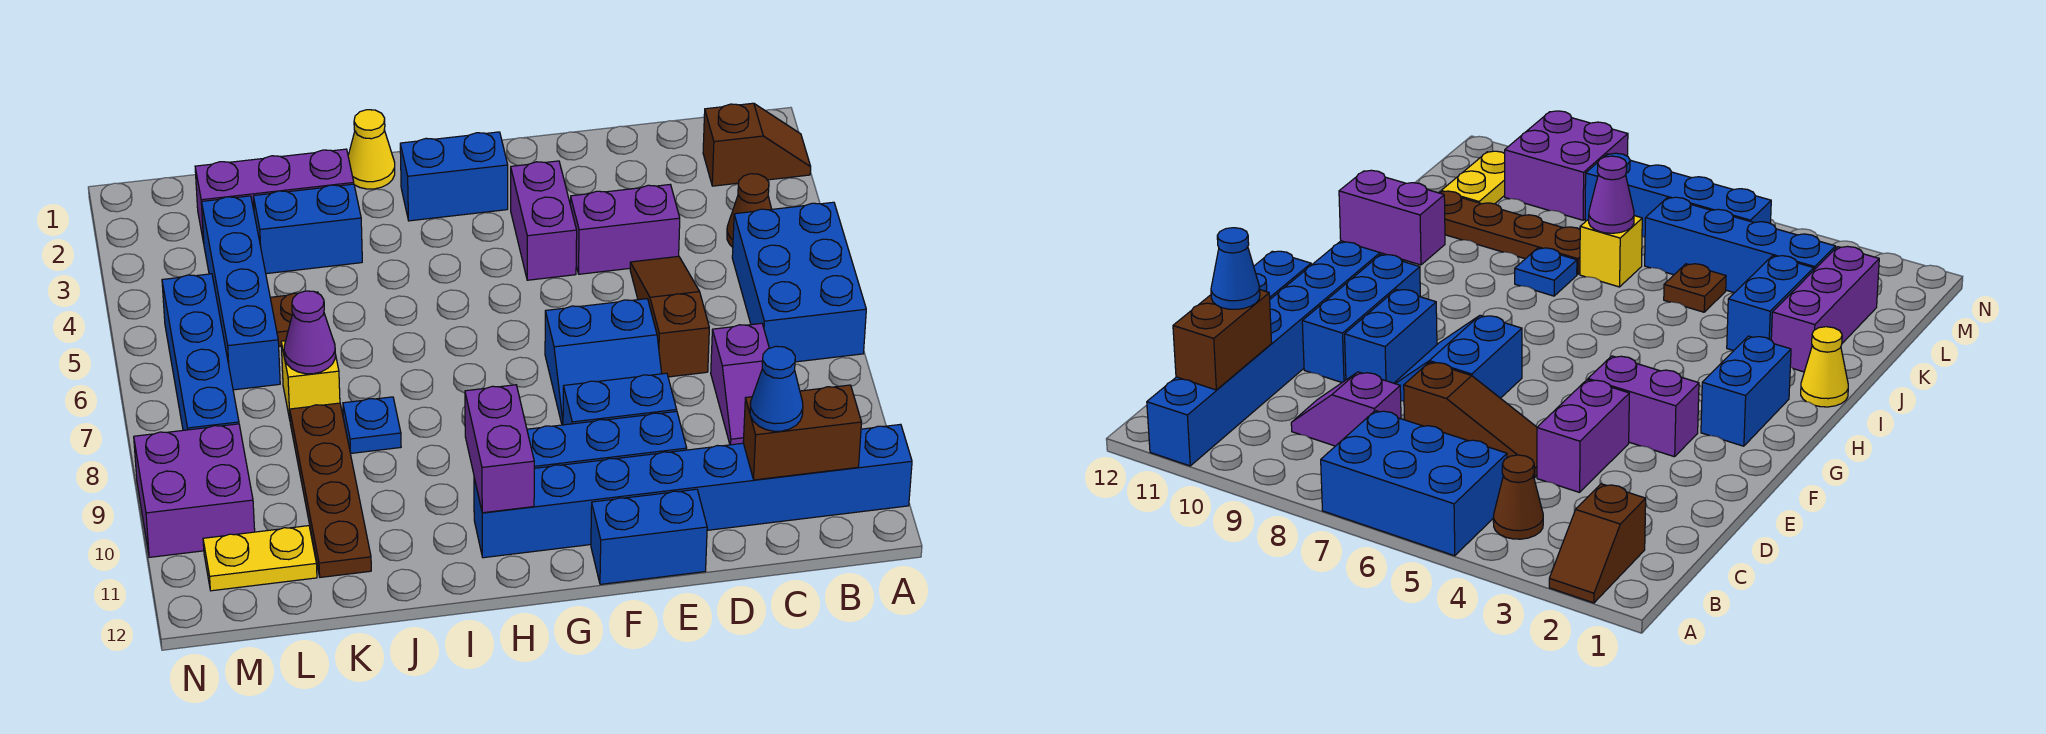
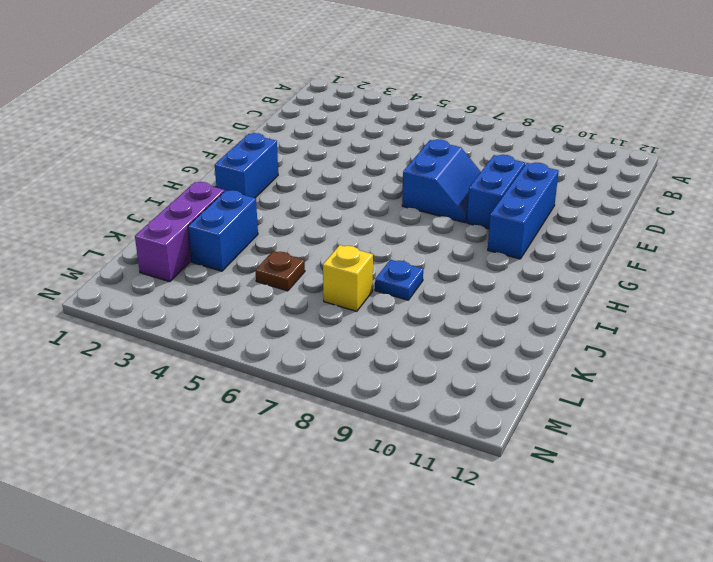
none -> brown 1x2 slope [703,103,811,186]
none -> blue 2x3 brick [732,202,866,362]
none -> blue 1x8 brick [474,424,912,558]

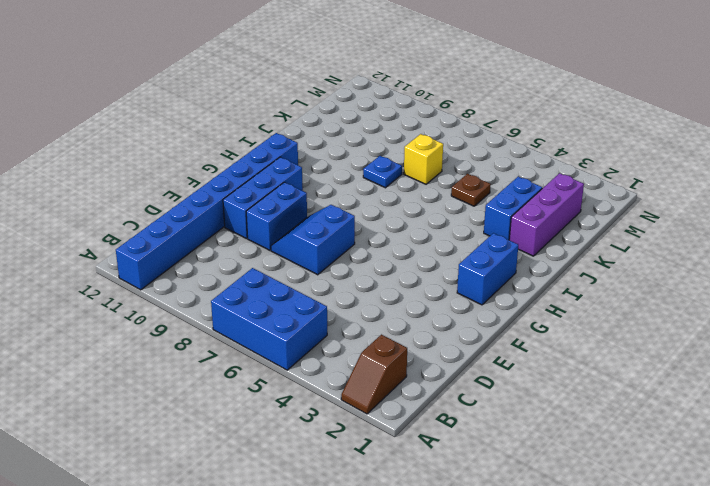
none -> brown 1x1 cone [727,174,771,247]
none -> purple 1x2 slope [711,323,769,445]
none -> purple 1x2 brick [570,185,680,274]

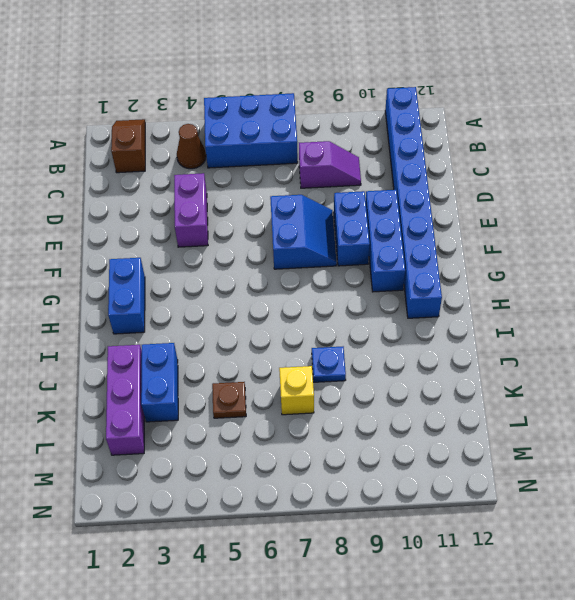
none -> brown 1x3 slope [630,256,709,377]
none -> blue 1x2 brick [591,489,707,584]
none -> purple 1x2 brick [511,161,577,280]

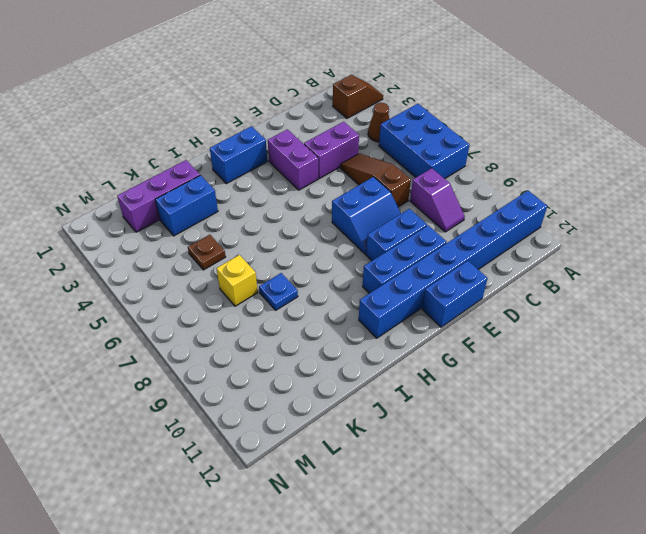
none -> yellow 1x1 cone [348,110,395,189]
none -> brown 1x4 plate [290,403,371,577]
none -> blue 1x4 brick [202,196,280,390]

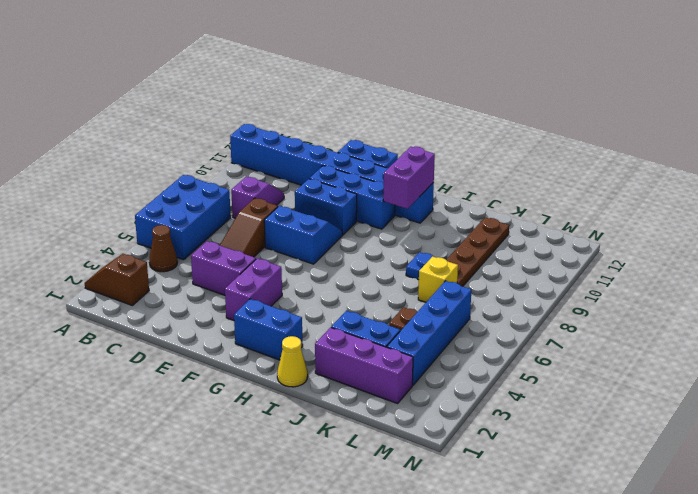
none -> yellow 1x2 plate [203,526,317,591]
none -> blue 1x4 brick [162,274,239,430]
none -> purple 2x2 brick [134,424,255,557]

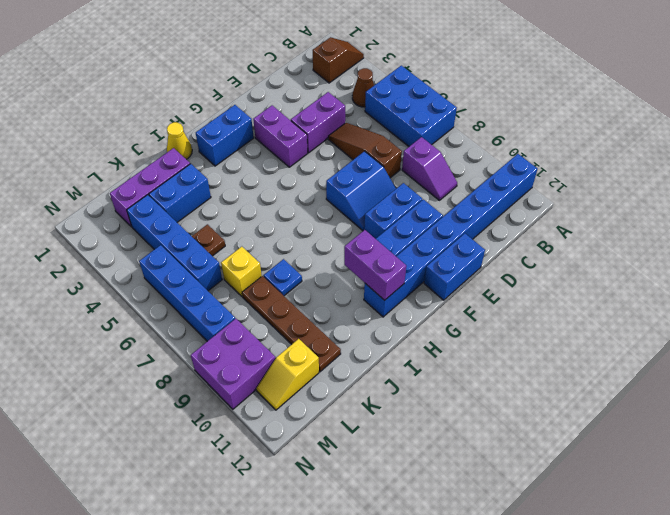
yellow 1x2 slope [256,339,319,410] -> yellow 1x2 plate [203,526,317,591]
none -> brown 1x2 brick [743,385,862,480]
none -> purple 1x1 cone [284,291,335,374]
none -> blue 1x1 cone [750,346,803,431]

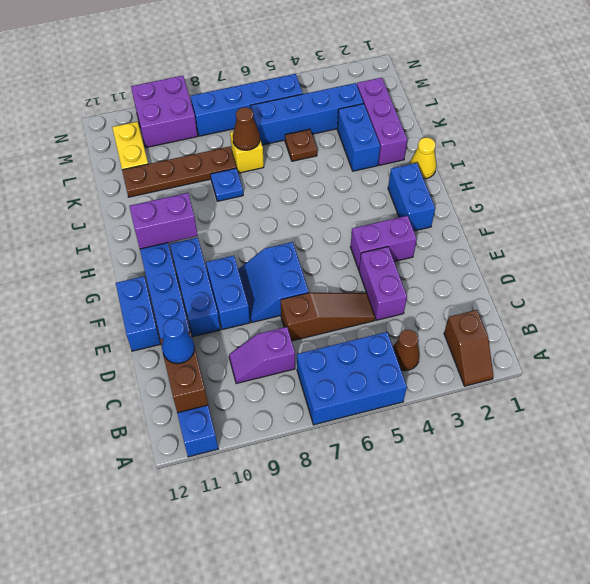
brown 1x1 cone [233,107,260,150] -> purple 1x1 cone [284,291,335,374]

